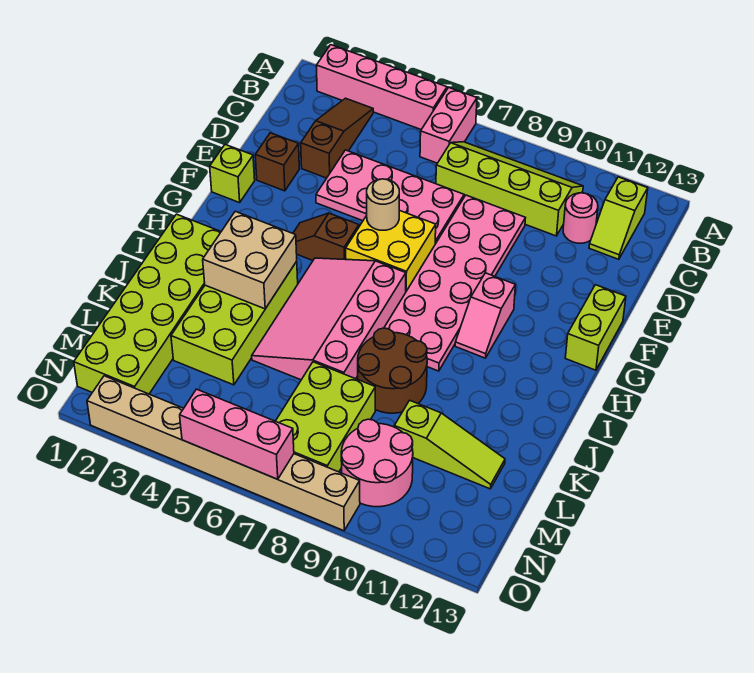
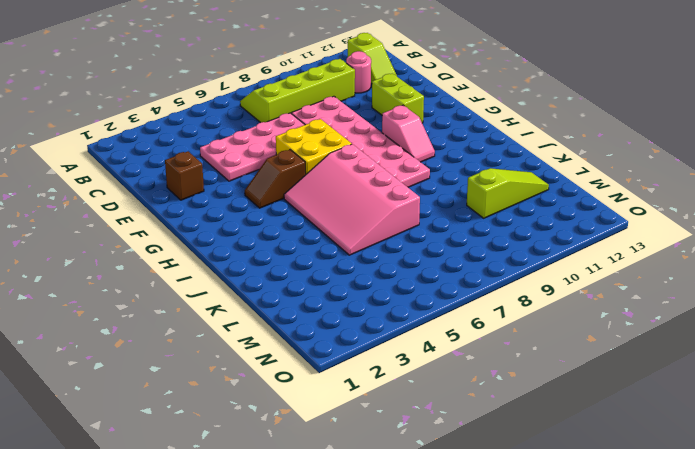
lime 1x2 brick [372,74,424,123] -> lime 1x2 brick moved to [565,285,626,370]
none -> pink 1x4 brick [316,45,447,129]
none -> pink 1x2 brick [420,87,477,163]
none -> brown 1x3 slope [301,98,373,178]

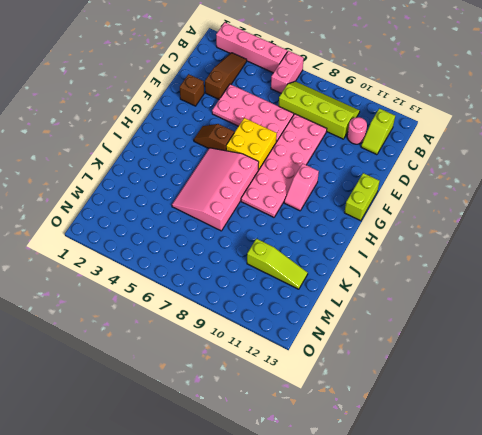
none -> lime 1x1 brick [210,145,255,203]
none -> lime 2x6 brick [74,214,221,394]
none -> lime 2x4 brick [171,262,298,385]

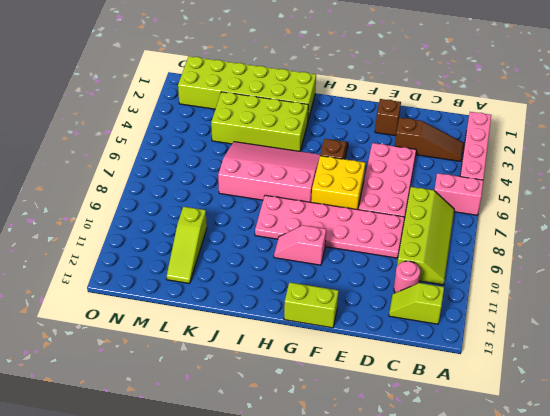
none -> lime 1x1 brick [210,145,255,203]
none -> brown 2x2 round brick [358,328,427,413]
none -> lime 2x3 brick [276,362,375,472]

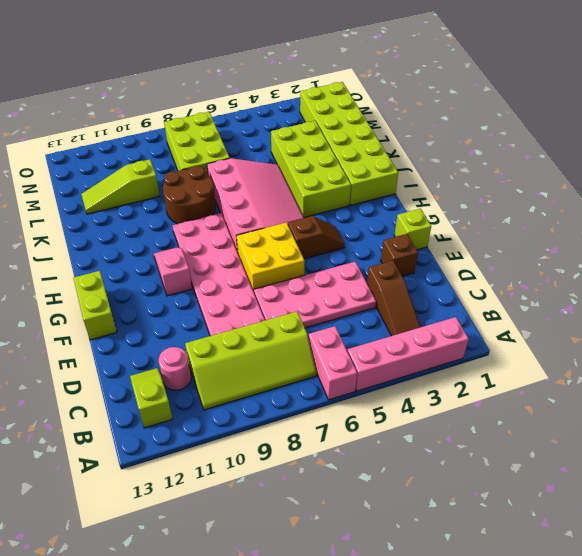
none -> pink 2x2 round brick [341,419,413,507]
none -> tan 1x8 brick [87,376,360,531]
none -> tan 1x1 round brick [367,179,399,230]

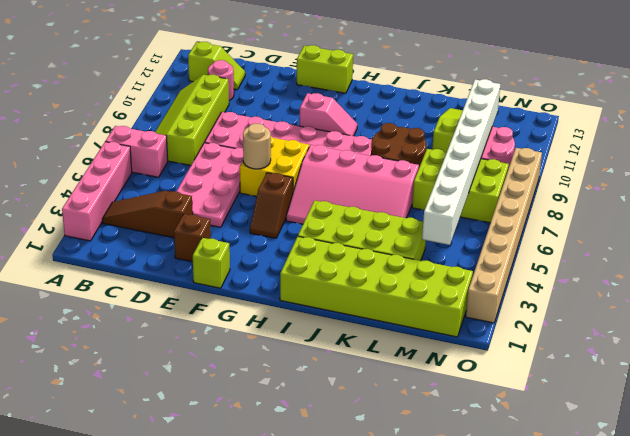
white 1x8 brick [422,79,500,245] -> none
none -> tan 2x2 brick [203,211,297,309]
none -> pink 1x3 brick [180,389,294,479]

